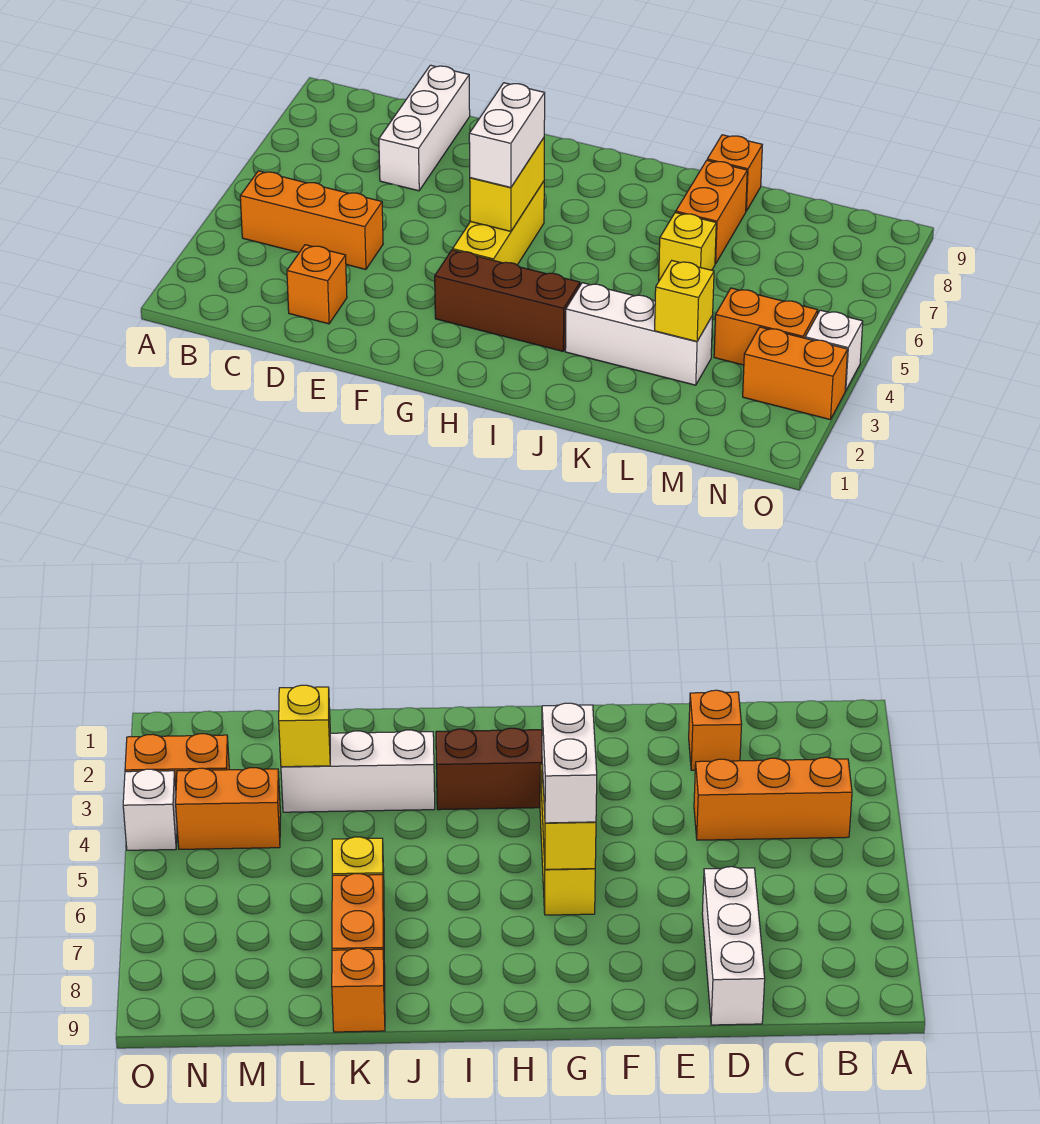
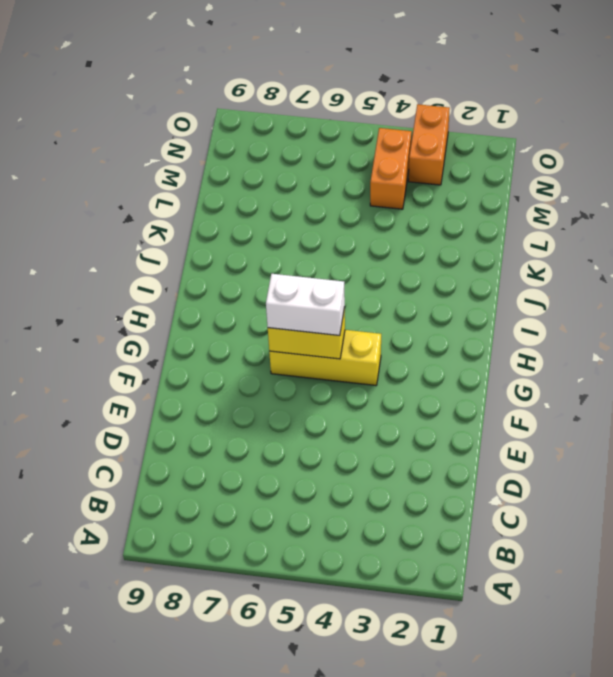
none -> orange 1x3 brick [240,171,383,269]
none -> orange 1x1 brick [287,245,347,324]
none -> white 1x3 brick [379,65,470,191]

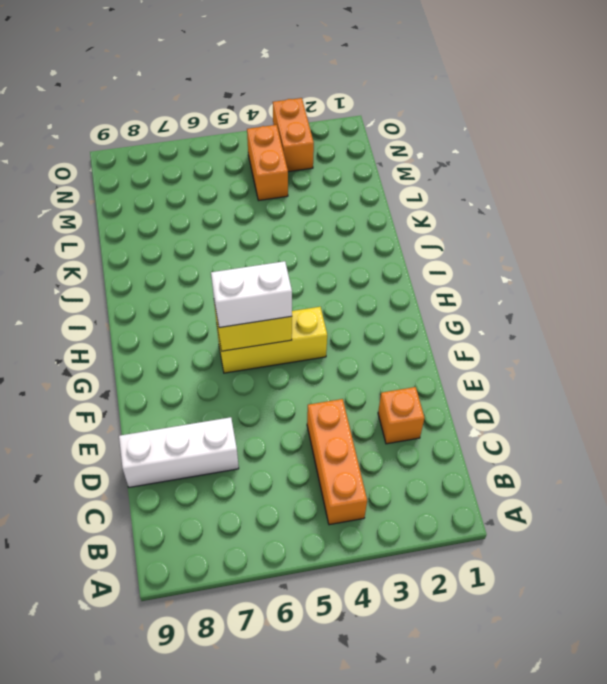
none -> brown 1x3 brick [435,250,580,351]
none -> white 1x3 brick [565,283,713,385]
none -> yellow 1x1 brick [659,212,716,280]

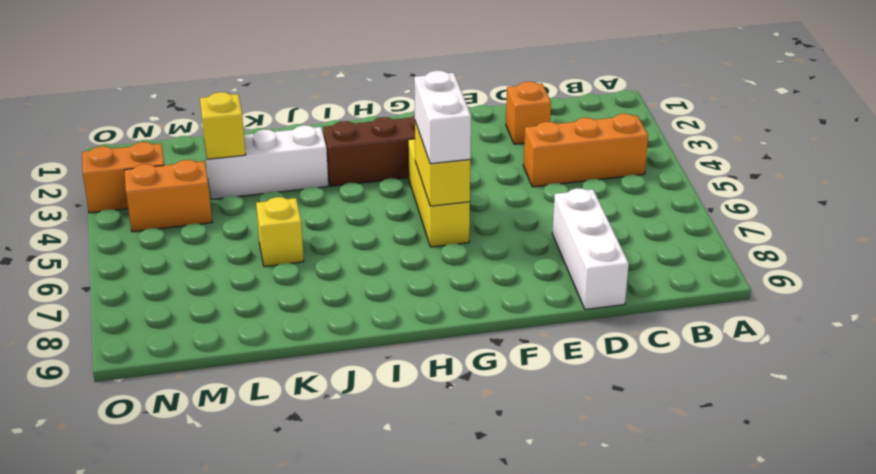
none -> orange 1x2 brick [676,160,747,264]
none -> orange 1x1 brick [707,135,762,211]
none -> white 1x1 brick [805,310,863,391]

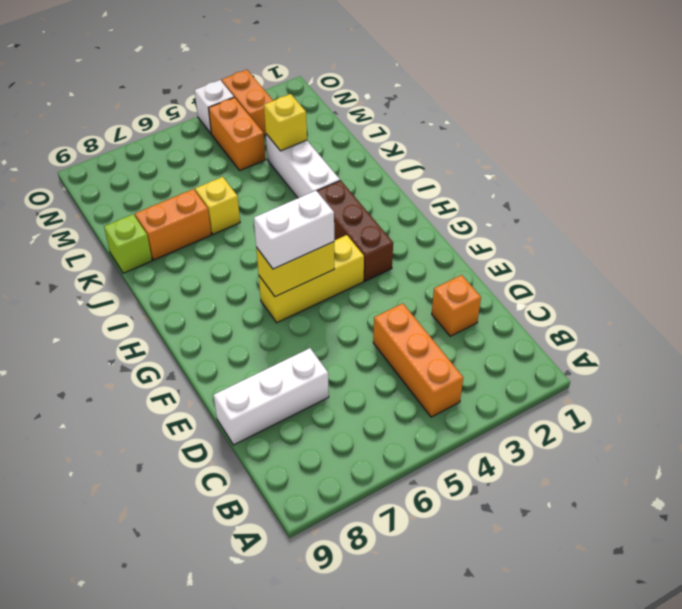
lime 1x1 brick [104,214,152,273] -> orange 1x1 brick [707,135,762,211]

